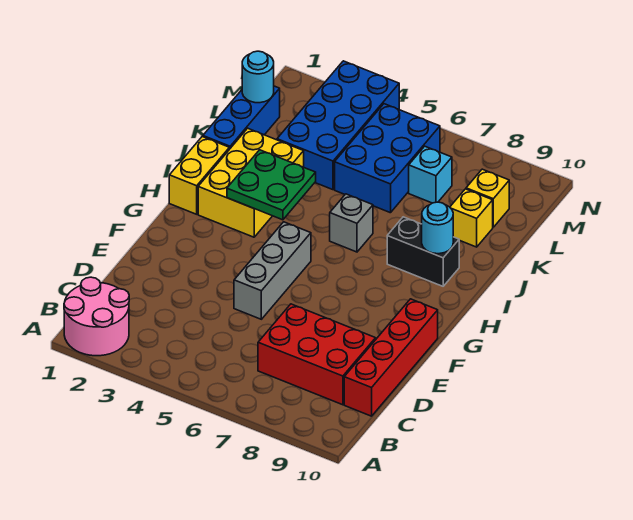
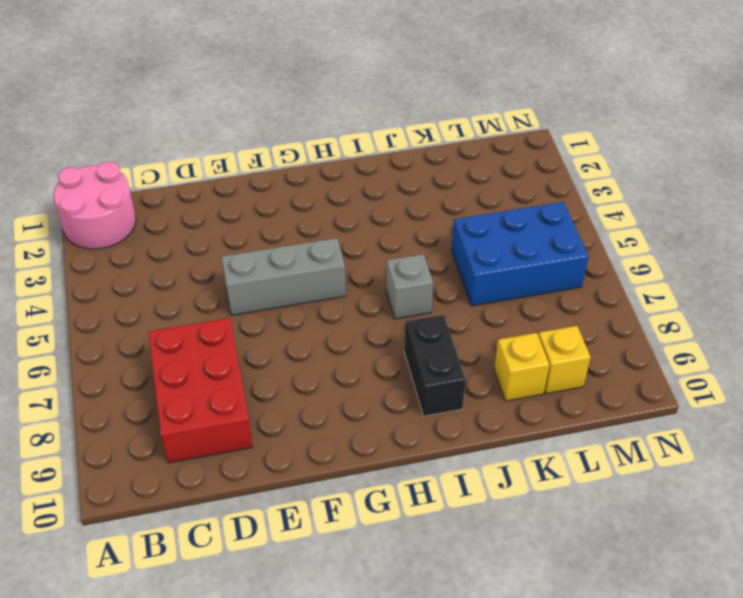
none -> red 1x4 brick [344,299,438,416]
none -> yellow 1x2 brick [169,137,229,214]
none -> yellow 2x3 brick [198,128,304,237]

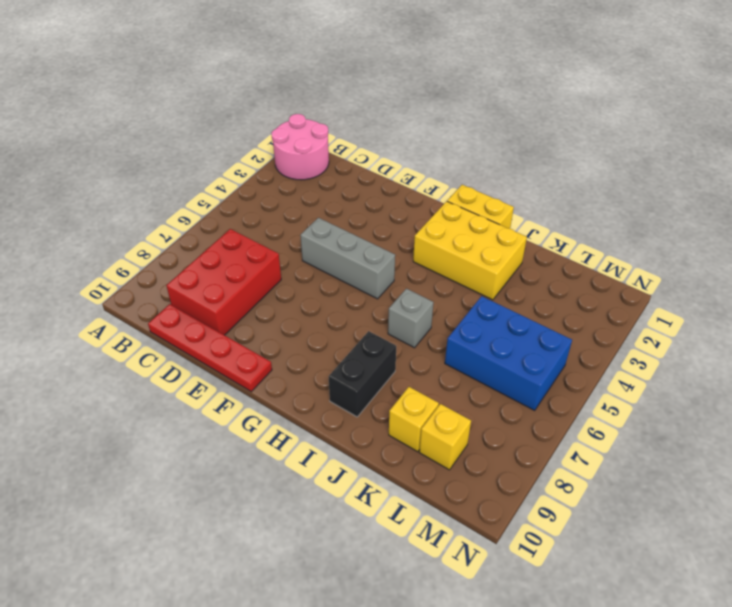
red 1x4 plate [148,304,272,392] -> red 1x4 brick [344,299,438,416]
none -> blue 1x3 brick [203,86,280,149]
none -> blue 2x4 brick [277,61,399,190]
none -> cyan 1x1 brick [409,146,452,203]

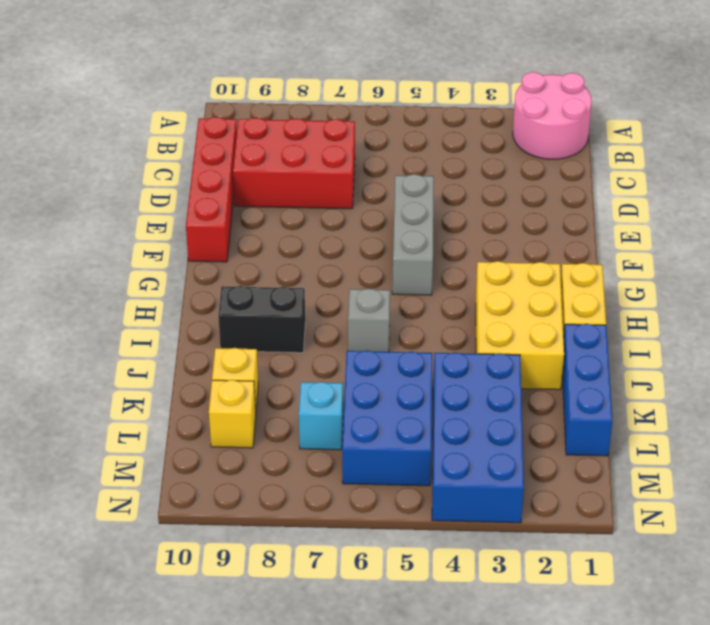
none -> green 2x2 plate [227,150,316,220]
none -> cyan 1x1 round brick [422,202,453,254]
none -> cyan 1x1 round brick [242,51,274,103]

